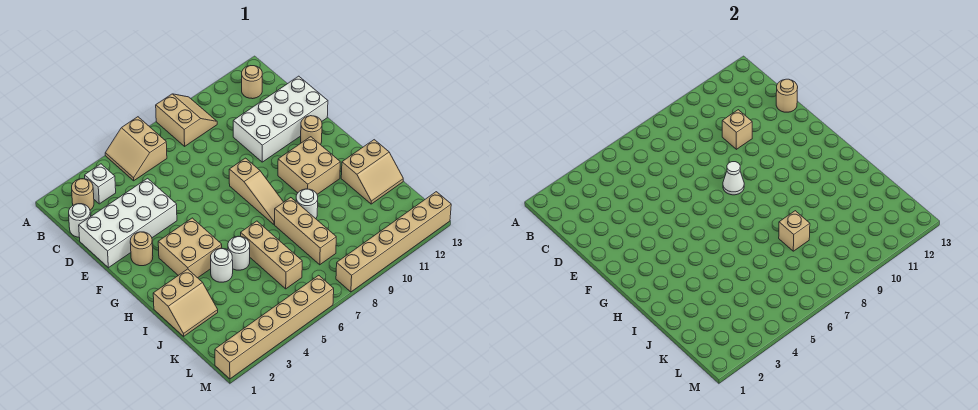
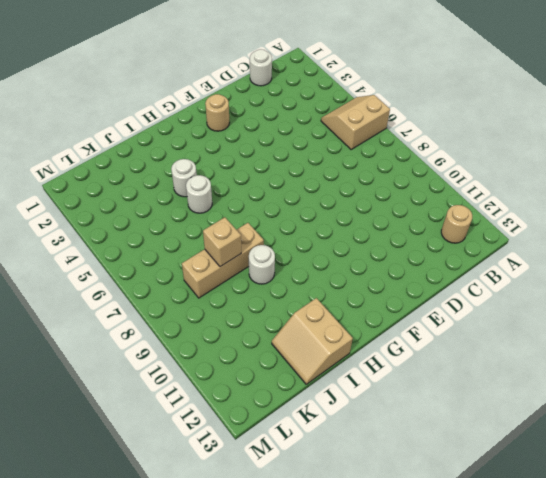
none -> tan 2x2 slope [156,94,217,146]
none -> tan 1x1 round brick [72,179,94,210]
none -> white 1x1 brick [85,164,116,204]

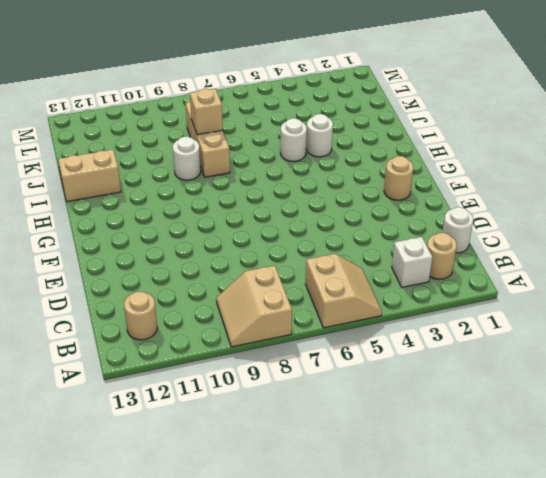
none -> white 2x4 brick [79,178,177,268]
none -> white 2x4 brick [233,76,328,162]
none -> tan 1x3 slope [229,158,283,224]

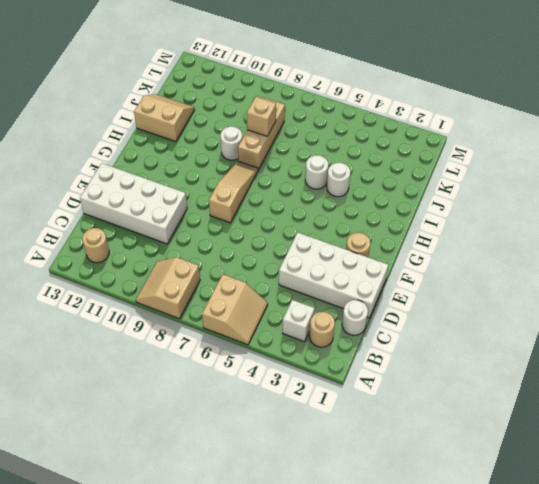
none -> tan 1x1 round brick [301,116,322,145]
none -> tan 2x2 brick [158,218,222,278]
none -> tan 2x2 brick [278,137,340,194]

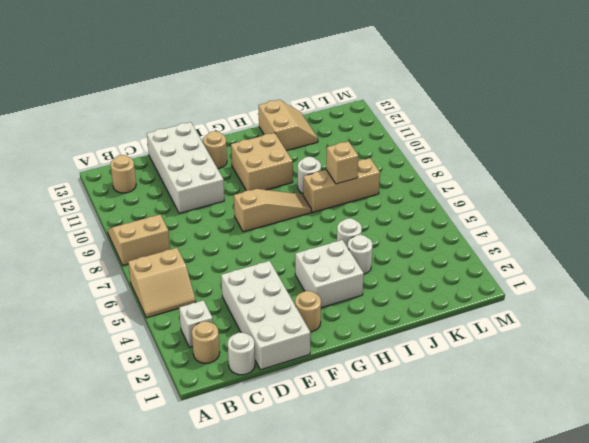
white 2x2 brick [295,240,364,308] -> tan 2x2 brick [158,218,222,278]
none -> tan 2x2 slope [153,269,218,336]
none -> tan 1x3 brick [241,221,302,289]
none -> tan 1x6 brick [215,275,334,379]

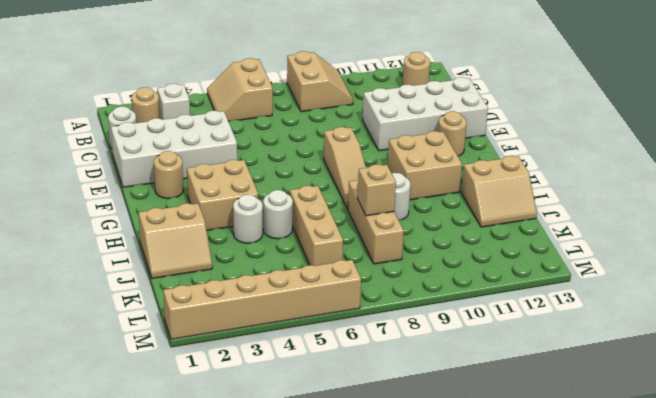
none -> tan 1x6 brick [336,192,451,292]
none -> tan 1x1 brick [722,110,752,149]
none -> tan 1x1 round brick [776,79,798,112]

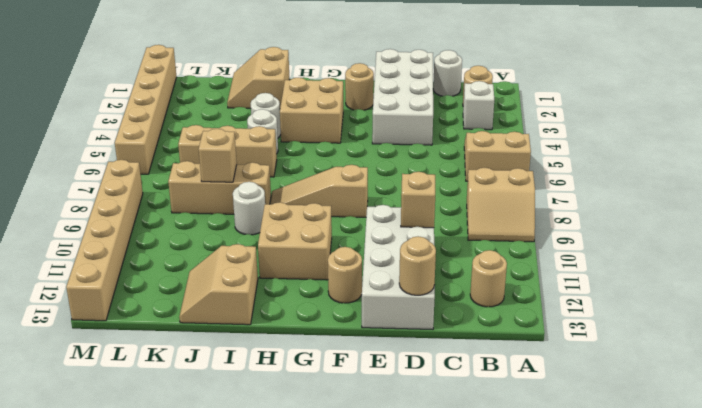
none -> white 1x1 cone [723,162,744,195]

